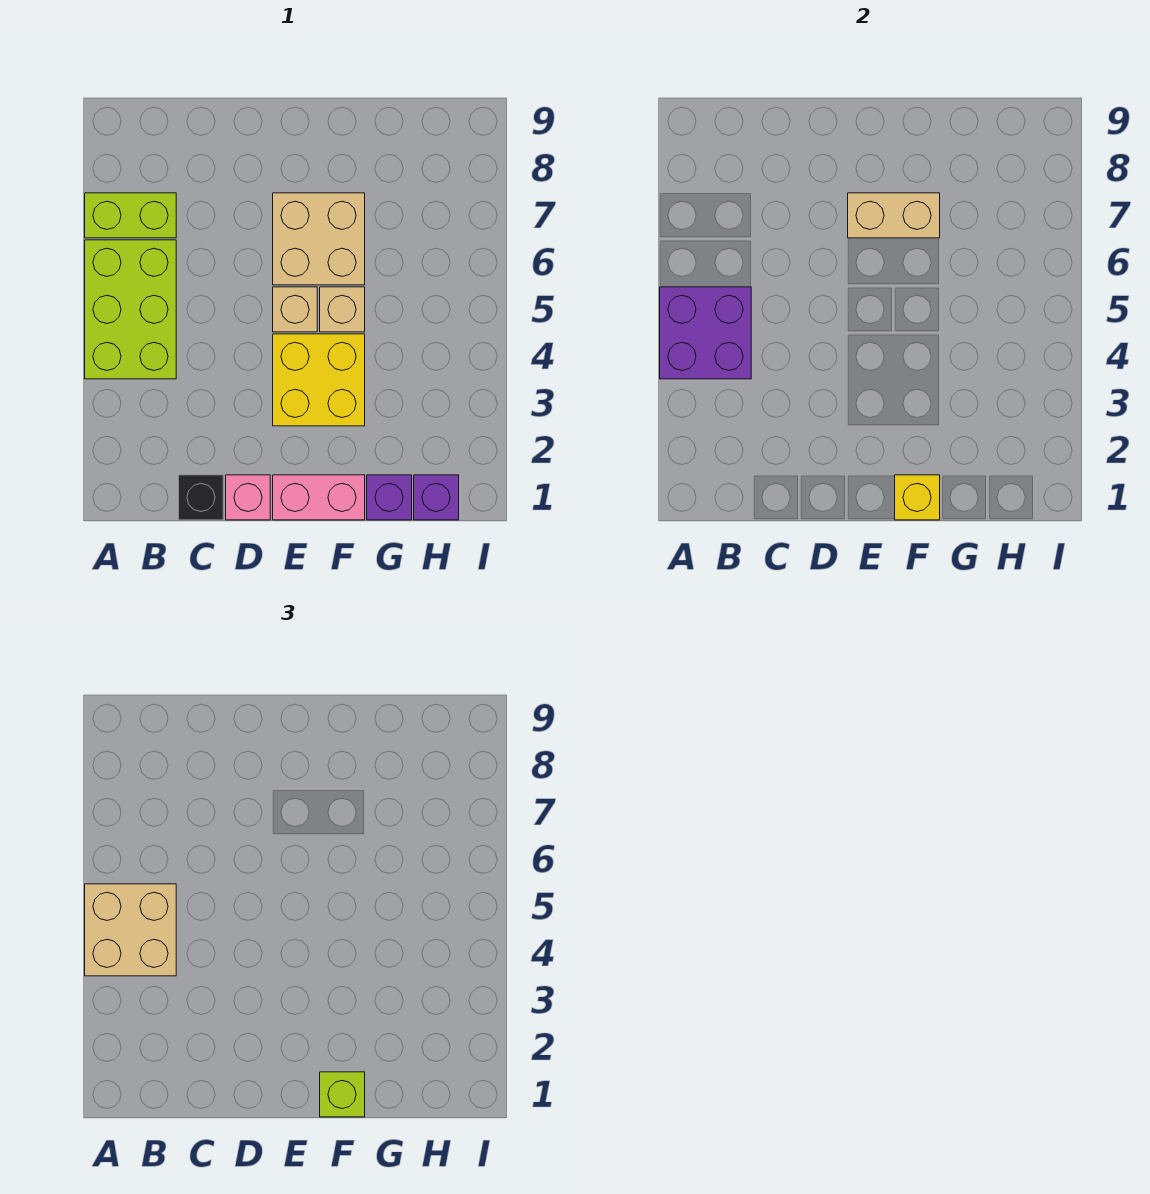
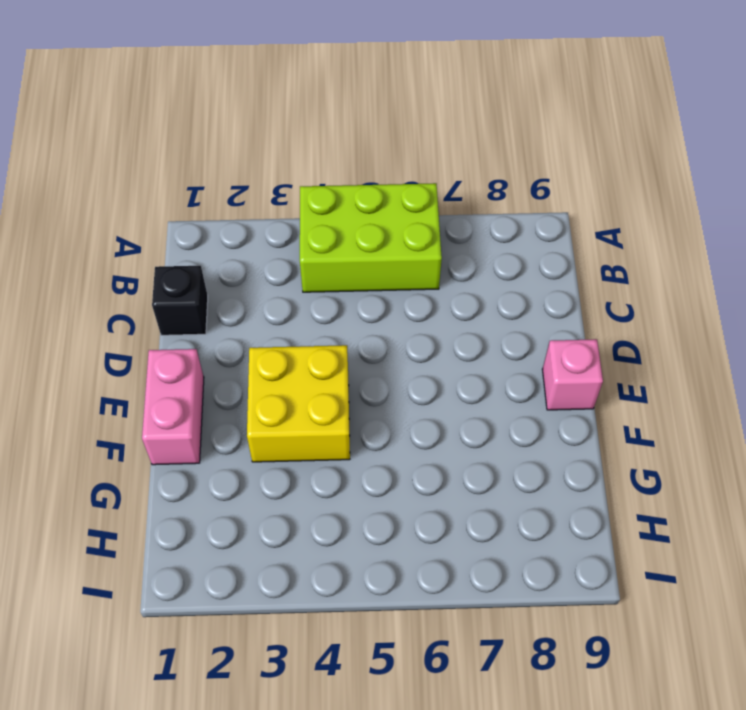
pink 1x1 brick [542,339,603,410] -> pink 1x1 brick moved to [226,475,270,520]
none -> lime 1x2 brick [85,193,176,238]
none -> tan 1x1 brick [273,287,317,332]
none -> tan 2x2 brick [273,193,365,285]

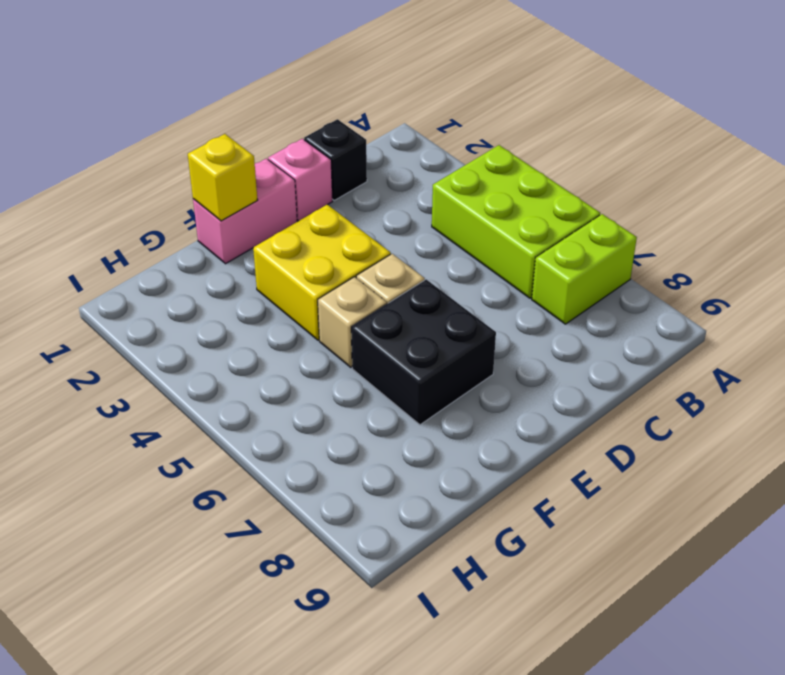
black 2x2 brick [351,279,496,425] -> tan 2x2 brick [273,193,365,285]
none -> purple 1x1 brick [367,475,412,520]
none -> purple 1x1 brick [414,475,459,520]
none -> purple 2x2 brick [660,287,751,379]

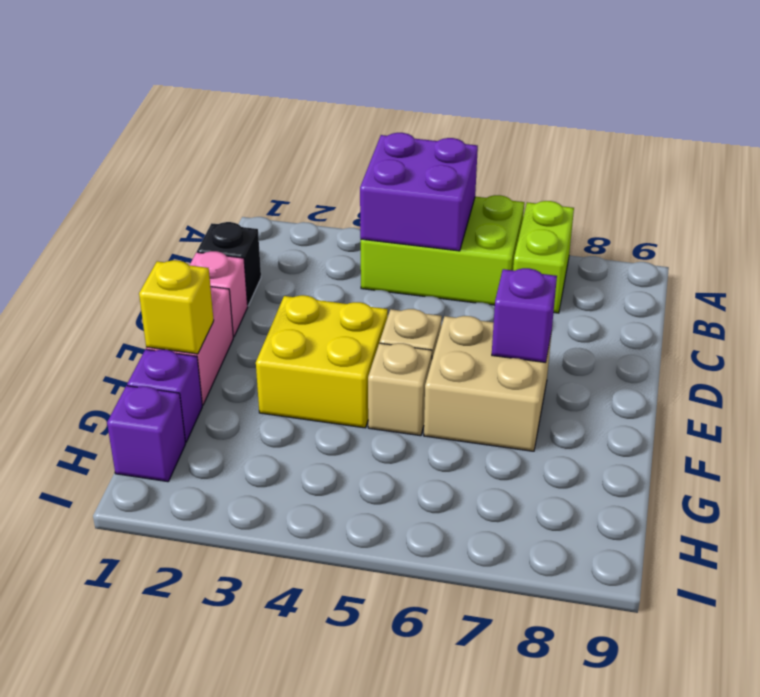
purple 1x1 brick [492,268,557,362] -> tan 1x2 brick [848,193,940,238]
none -> tan 2x2 brick [85,884,176,976]
none -> lime 1x1 brick [320,1072,365,1117]

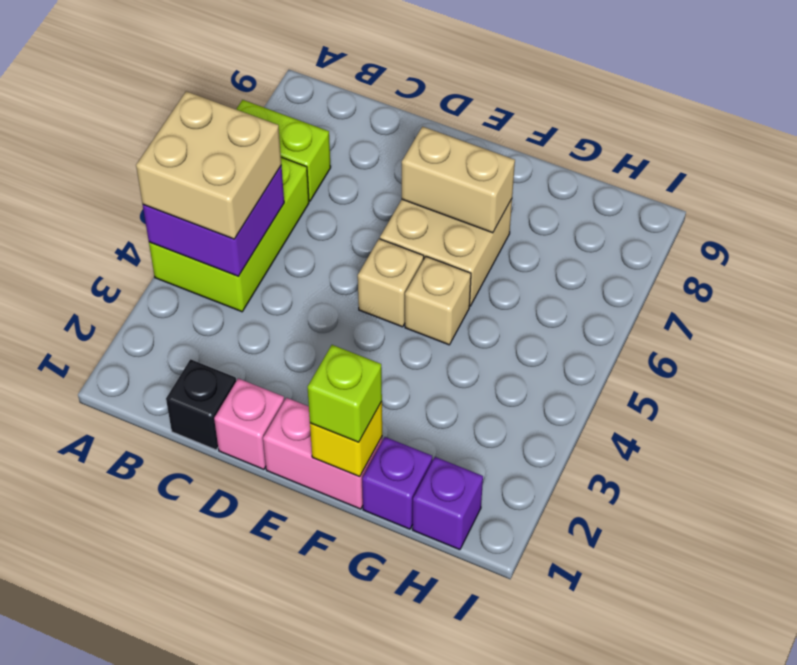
none -> yellow 2x2 brick [273,334,365,426]

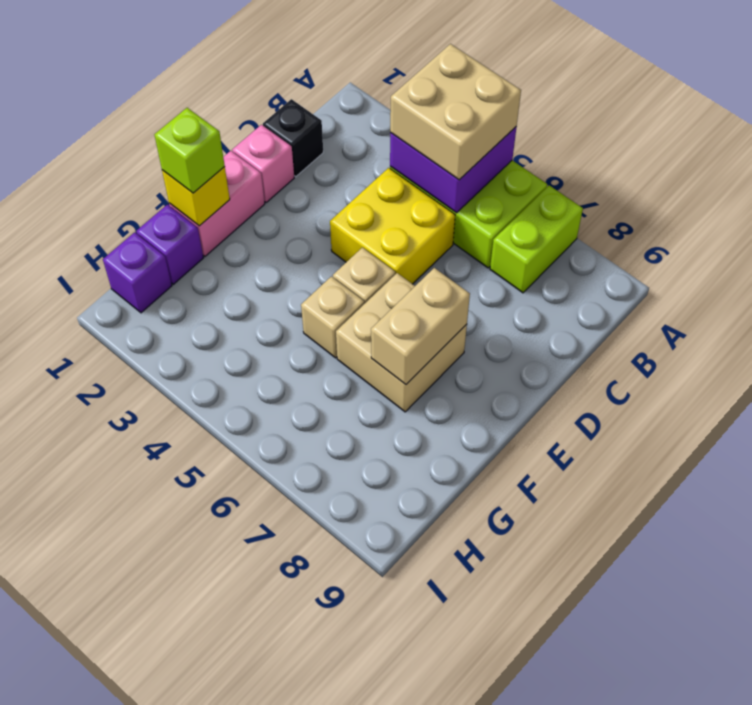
yellow 2x2 brick [330,168,455,284] -> yellow 2x2 brick moved to [273,334,365,426]

